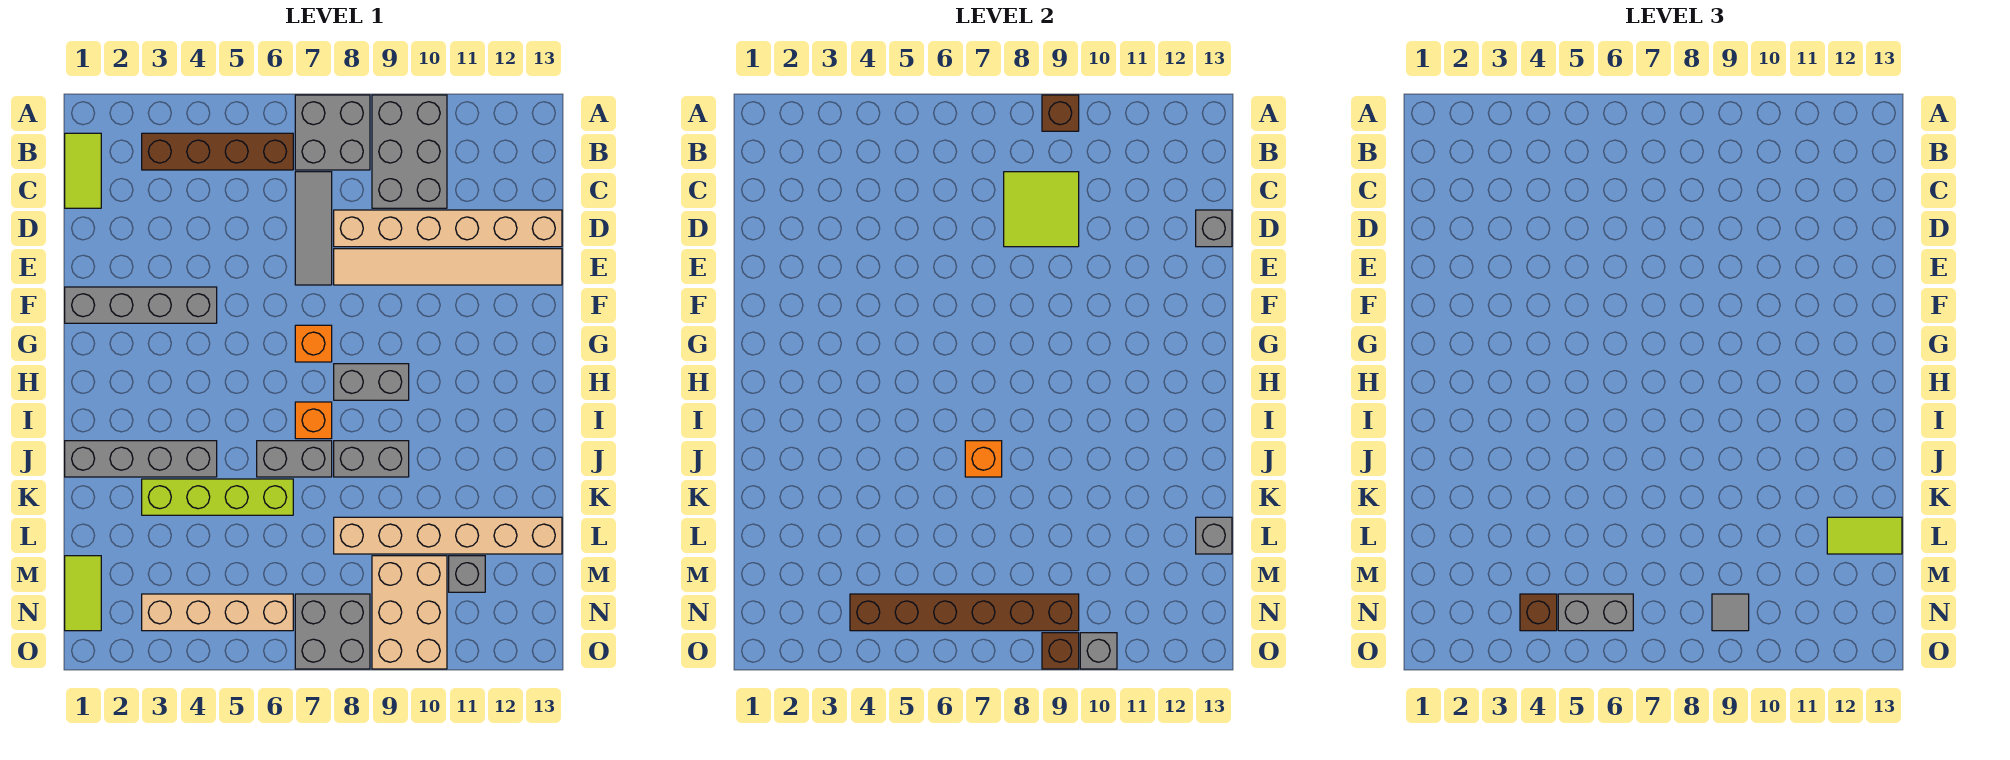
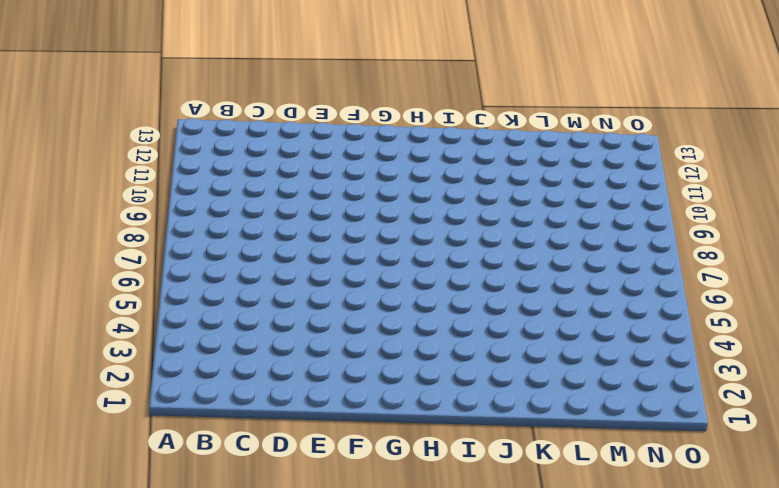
none -> grey 2x2 brick [295,95,370,170]
none -> grey 2x3 brick [372,95,447,208]
none -> lime 1x2 tile [65,133,101,208]
none -> brown 1x4 brick [142,133,293,170]

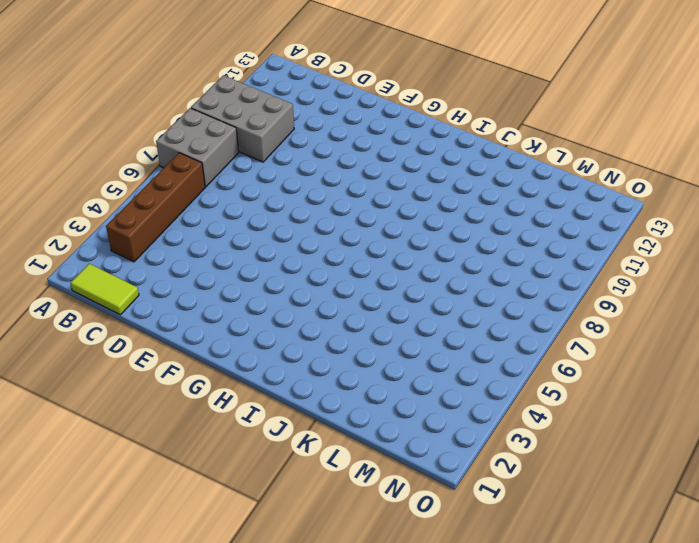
none -> grey 1x3 tile [295,172,332,285]
none -> tan 1x6 brick [334,210,562,247]
none -> tan 1x6 tile [334,249,562,285]
none -> grey 1x4 brick [65,287,217,323]

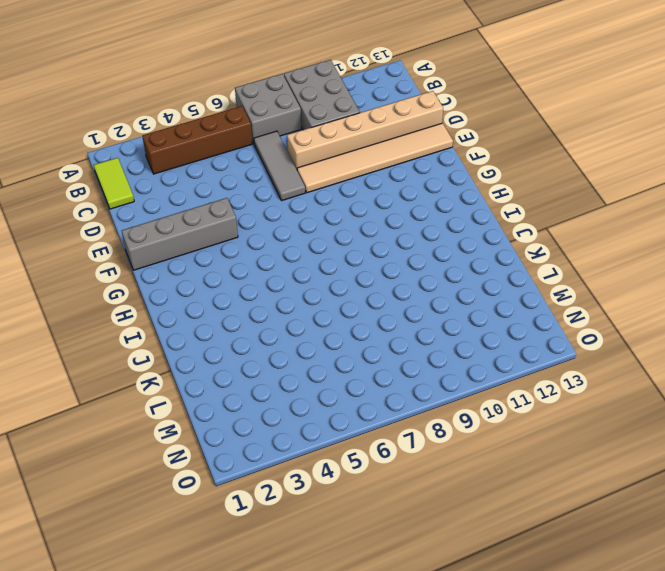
none -> orange 1x1 brick [295,325,332,362]
none -> grey 1x2 brick [334,364,409,400]
none -> orange 1x1 brick [295,402,332,439]
none -> grey 1x4 brick [65,441,217,477]

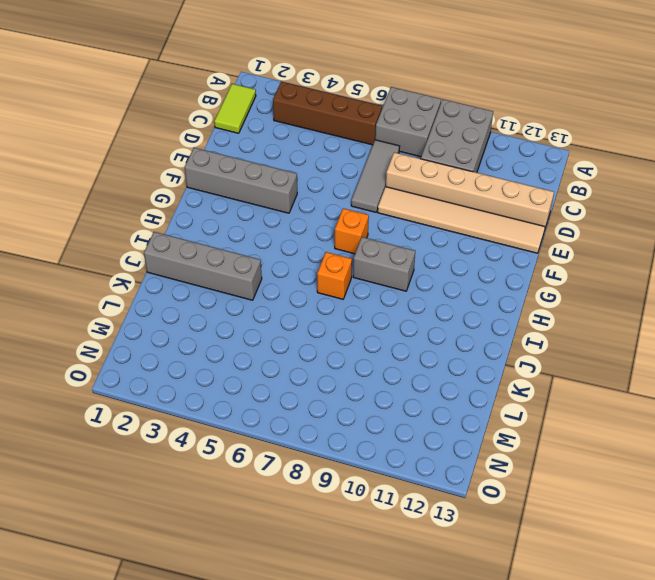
none -> grey 1x2 brick [257,441,332,477]
none -> grey 1x2 brick [334,441,409,477]
none -> lime 1x4 brick [142,479,293,515]
none -> tan 1x6 brick [334,517,562,554]

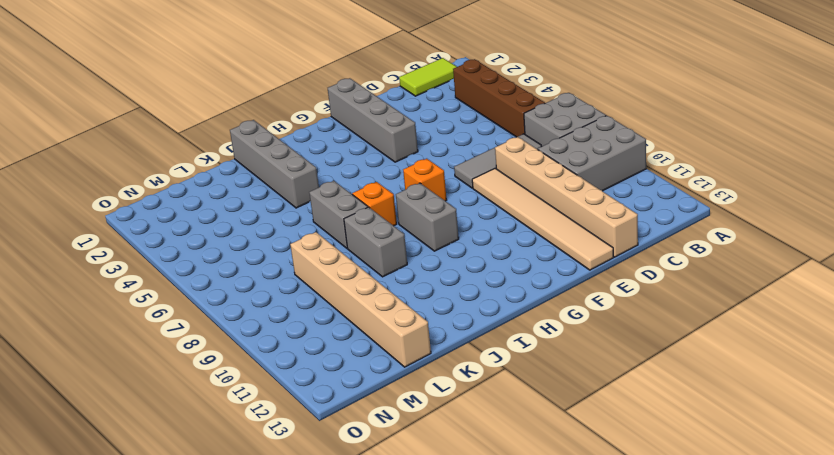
none -> lime 1x4 brick [142,479,293,515]
none -> lime 1x2 tile [65,556,101,631]
none -> tan 2x3 brick [372,556,447,669]
none -> grey 1x1 brick [449,556,485,592]

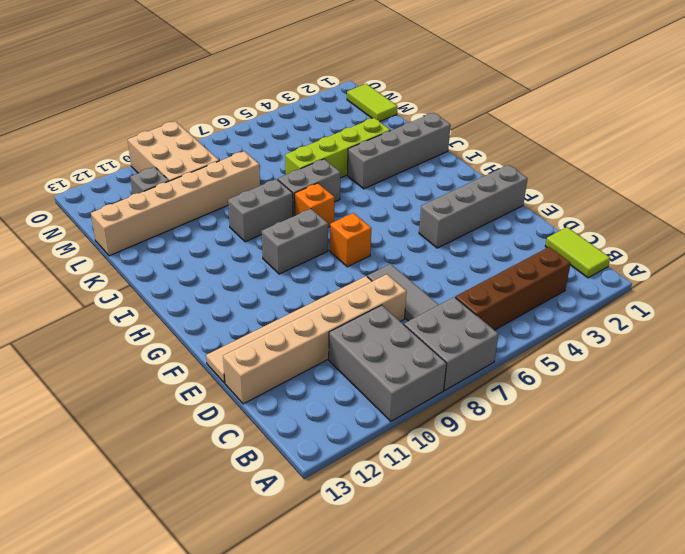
none -> tan 1x4 brick [142,594,293,631]
none -> grey 2x2 brick [295,594,370,669]
none -> brown 1x1 brick [1042,95,1079,131]
none -> lime 2x2 tile [1004,172,1079,247]

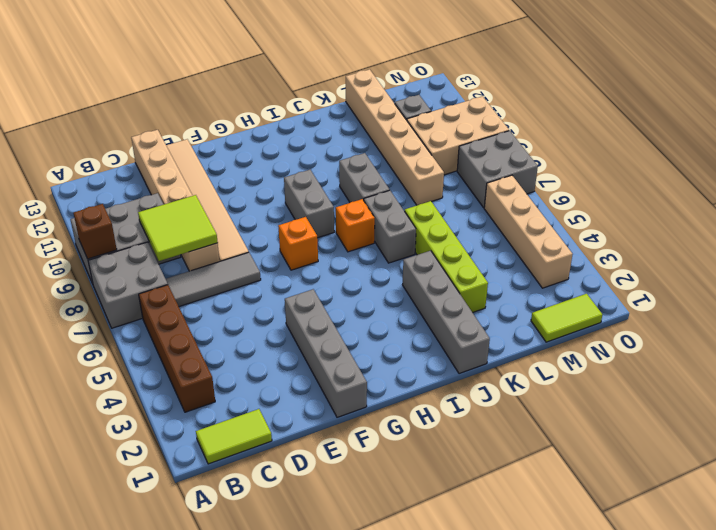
none -> grey 1x1 brick [1196,210,1232,247]
none -> orange 1x1 brick [965,441,1002,477]
none -> grey 1x1 brick [1196,517,1232,554]
none -> brown 1x6 brick [850,594,1079,631]

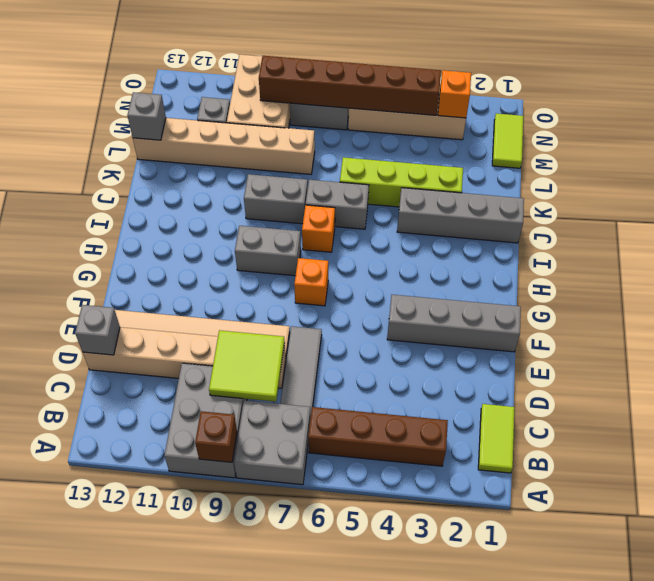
orange 1x1 brick [438,70,471,118] -> orange 1x1 brick moved to [965,441,1002,477]
none -> brown 1x1 brick [1042,633,1079,669]
none -> grey 1x1 brick [1080,633,1117,669]
none -> lime 1x2 tile [1827,517,1902,554]
none -> brown 1x1 brick [1520,594,1557,631]

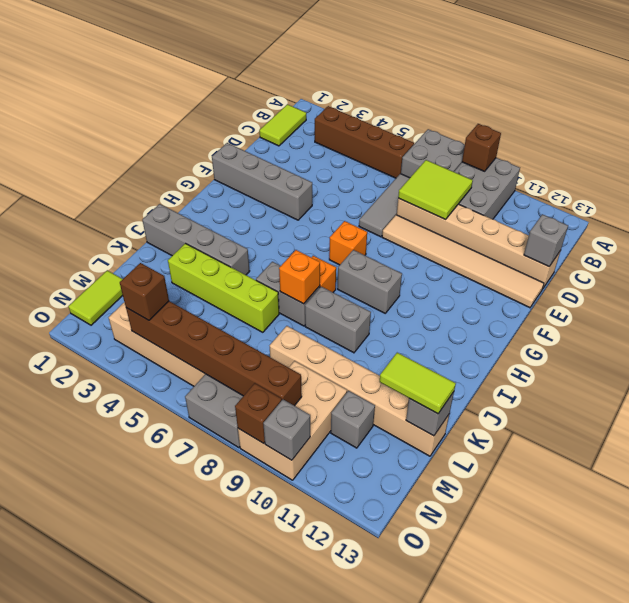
none -> grey 1x2 brick [1558,594,1633,631]
none -> grey 1x1 tile [1712,594,1749,631]

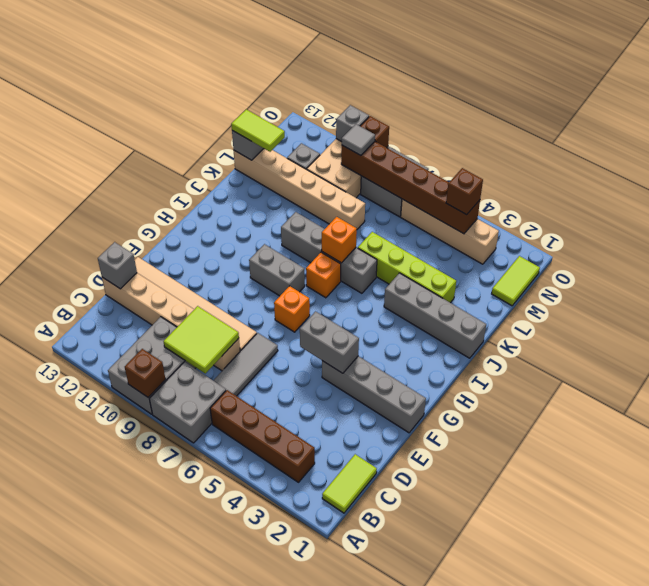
grey 1x2 brick [300,311,359,373] -> grey 1x2 brick moved to [1558,594,1633,631]

